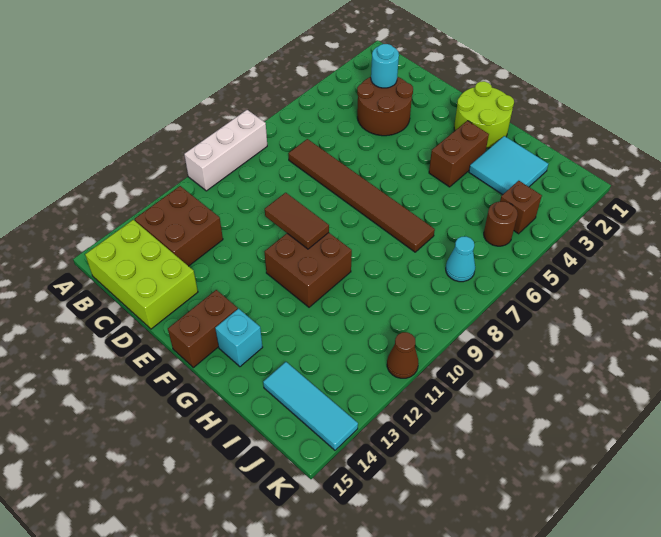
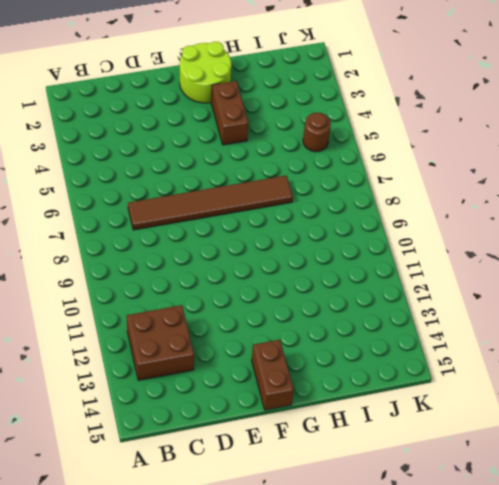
none -> white 1x3 brick [184,110,267,191]
none -> lime 2x3 brick [85,220,198,329]
none -> brown 2x2 round brick [357,77,413,136]

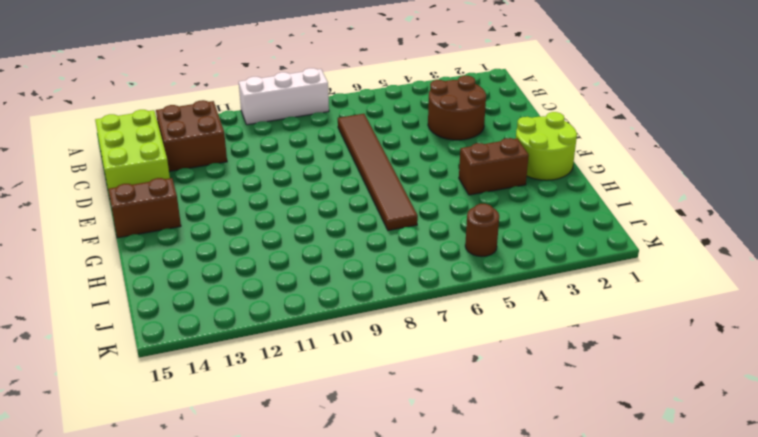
none -> brown 2x2 brick [265,233,352,307]
none -> cyan 1x1 brick [215,309,263,367]
none -> cyan 2x2 tile [469,136,548,195]

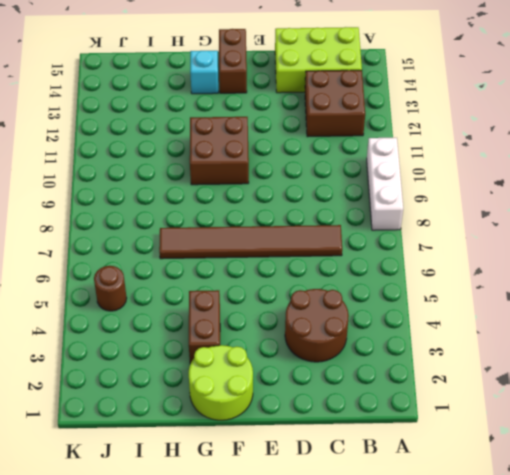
none -> cyan 2x2 tile [469,136,548,195]
none -> cyan 1x3 tile [263,362,358,450]
none -> brown 1x1 brick [500,181,542,234]

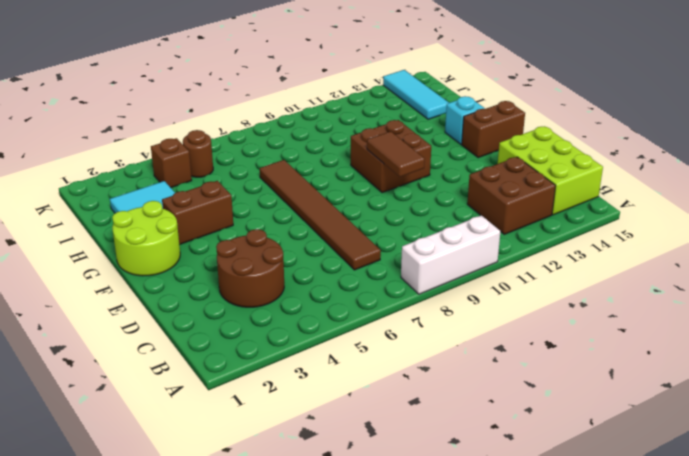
none -> cyan 1x1 cone [446,237,475,282]
none -> brown 1x1 cone [387,332,419,378]
none -> cyan 1x1 round brick [371,44,399,88]

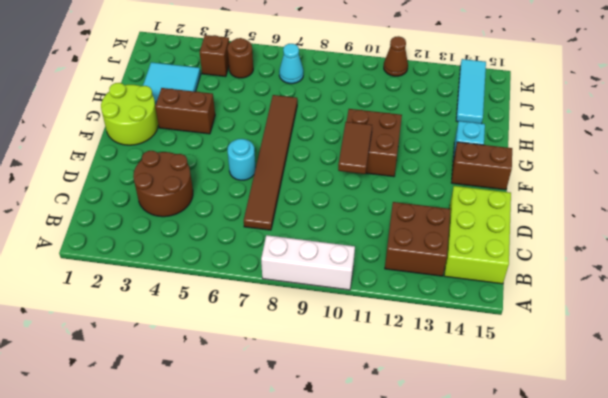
cyan 1x1 round brick [228,139,256,180] -> cyan 1x1 round brick moved to [371,44,399,88]

